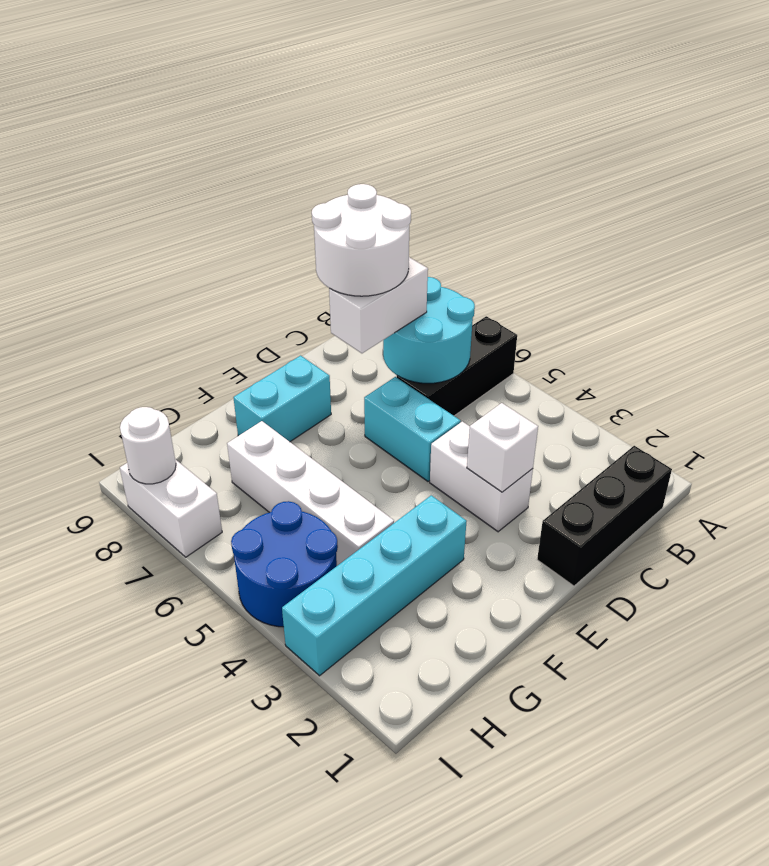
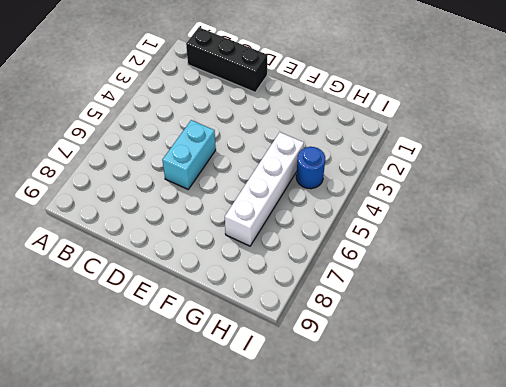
blue 1x1 round brick [296,147,325,189] -> blue 2x2 round brick [231,501,338,627]
none -> black 1x3 brick [397,316,517,416]
none -> white 1x2 brick [430,422,533,532]
none -> cyan 1x2 brick [233,356,331,442]

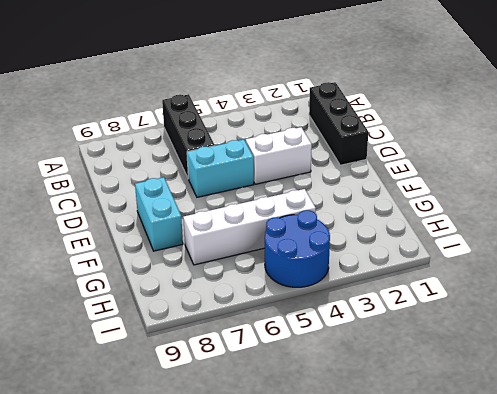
none -> cyan 1x4 brick [282,495,467,676]
none -> white 1x2 brick [120,459,222,557]
none -> cyan 2x2 round brick [383,277,475,383]

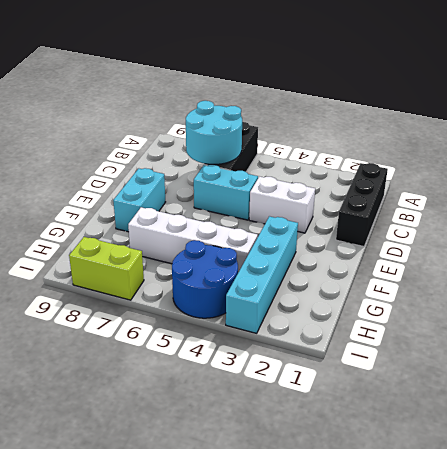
lime 1x2 brick [69,237,144,300] -> white 1x2 brick [120,459,222,557]
none -> white 1x1 brick [467,403,538,492]
none -> white 1x1 round brick [120,407,176,484]
none -> white 1x2 brick [329,257,428,353]

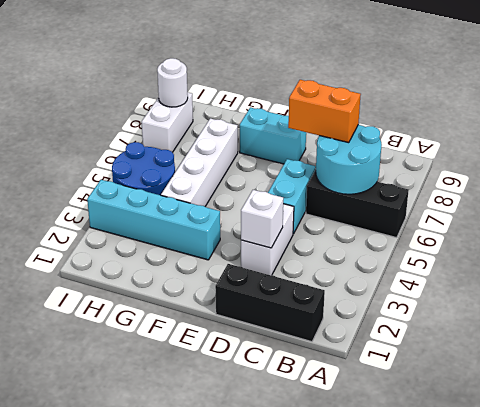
orange 1x2 brick [288,80,361,143] -> white 1x2 brick [329,257,428,353]
none -> white 2x2 round brick [312,184,411,296]

